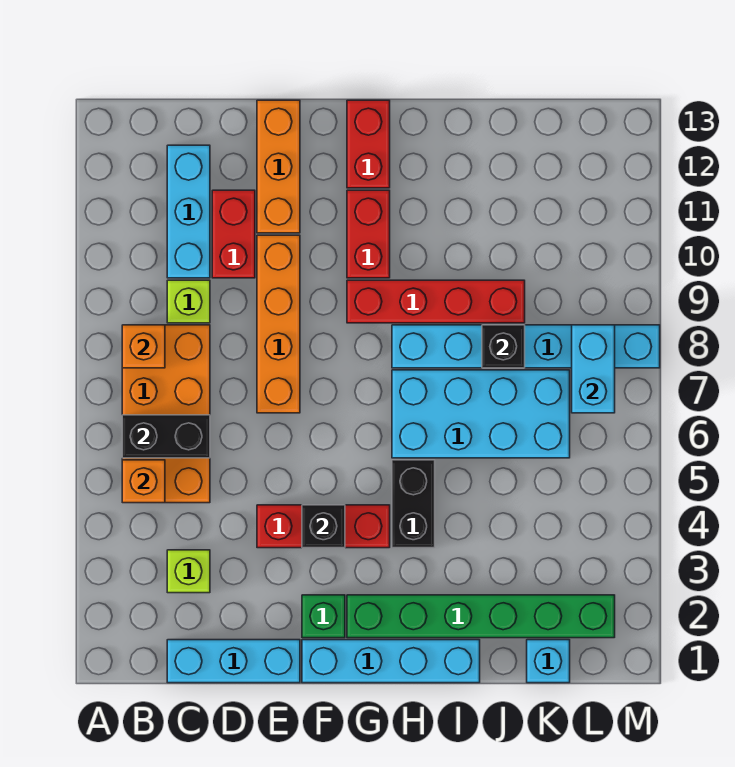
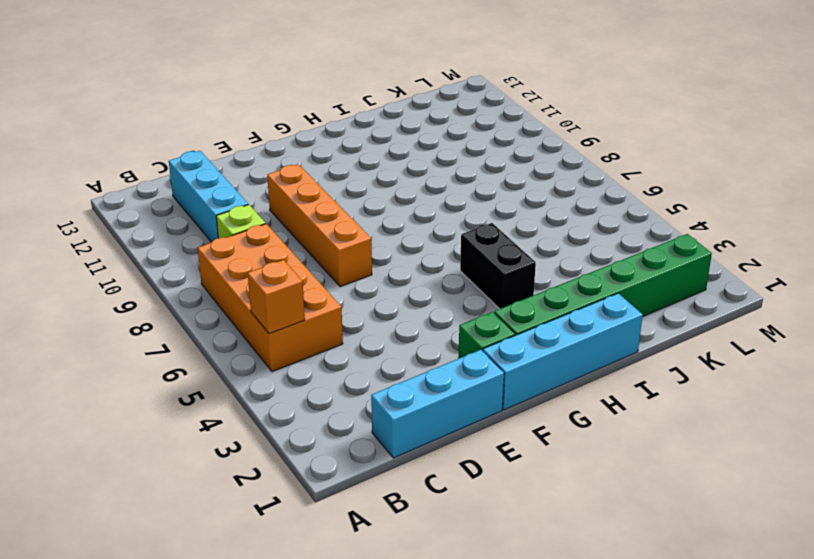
none -> lime 1x1 brick [167,550,210,593]
none -> red 1x2 brick [212,190,255,278]
none -> red 1x3 brick [257,505,390,548]

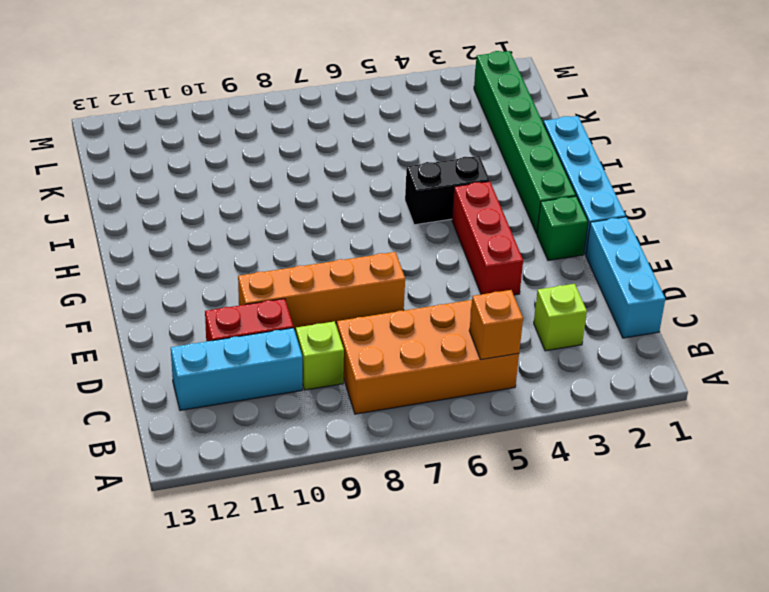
none -> orange 1x3 brick [257,100,300,233]
none -> red 1x4 brick [347,280,525,323]
none -> red 1x2 brick [347,190,390,278]

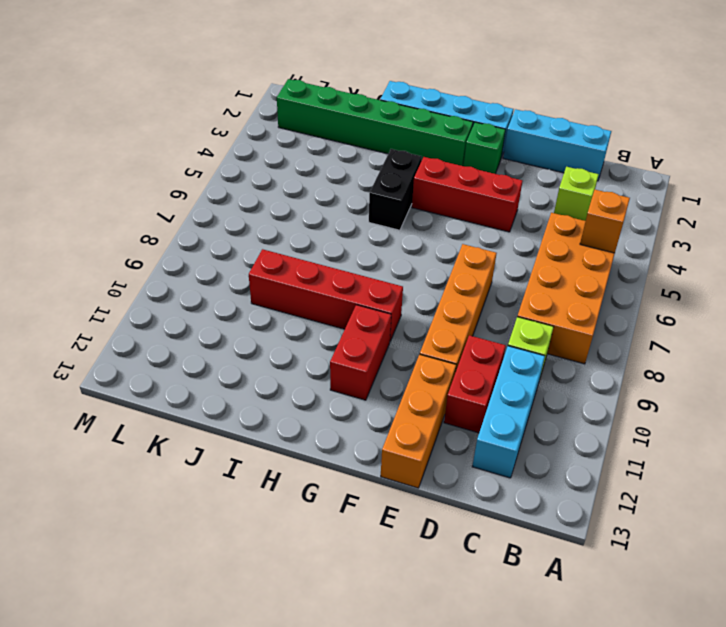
none -> red 1x2 brick [347,100,390,188]
none -> cyan 2x4 brick [392,370,570,458]
none -> cyan 1x6 brick [392,325,660,368]

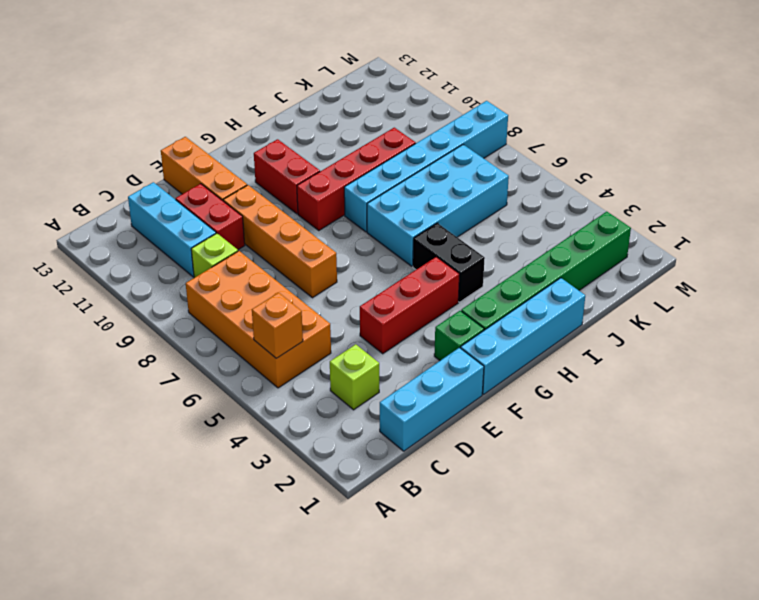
none -> red 1x2 brick [347,100,390,188]
none -> cyan 1x1 brick [527,640,570,683]
none -> black 1x2 brick [122,415,210,458]

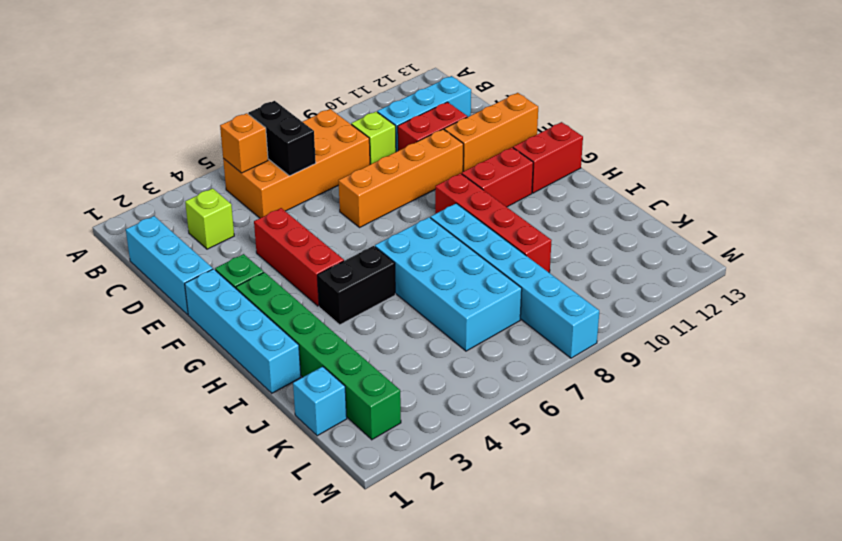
none -> orange 1x1 brick [122,325,165,368]
none -> black 1x1 brick [302,505,345,548]
none -> black 1x1 brick [482,325,525,368]

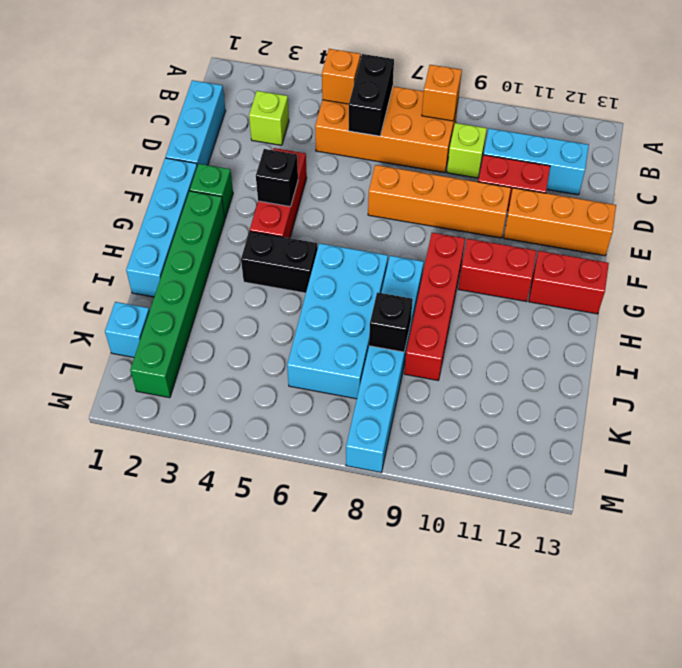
none -> cyan 1x2 brick [572,325,615,413]

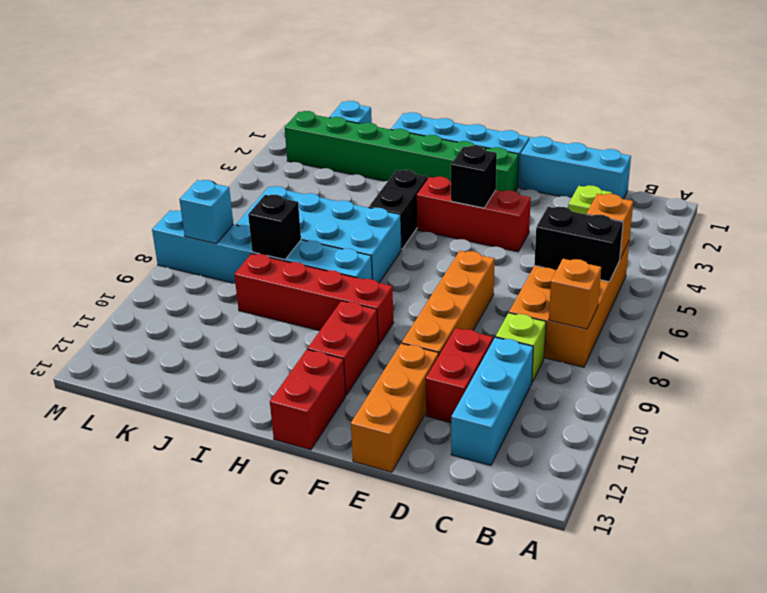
cyan 1x1 brick [179,180,233,244] -> cyan 1x2 brick [572,325,615,413]

